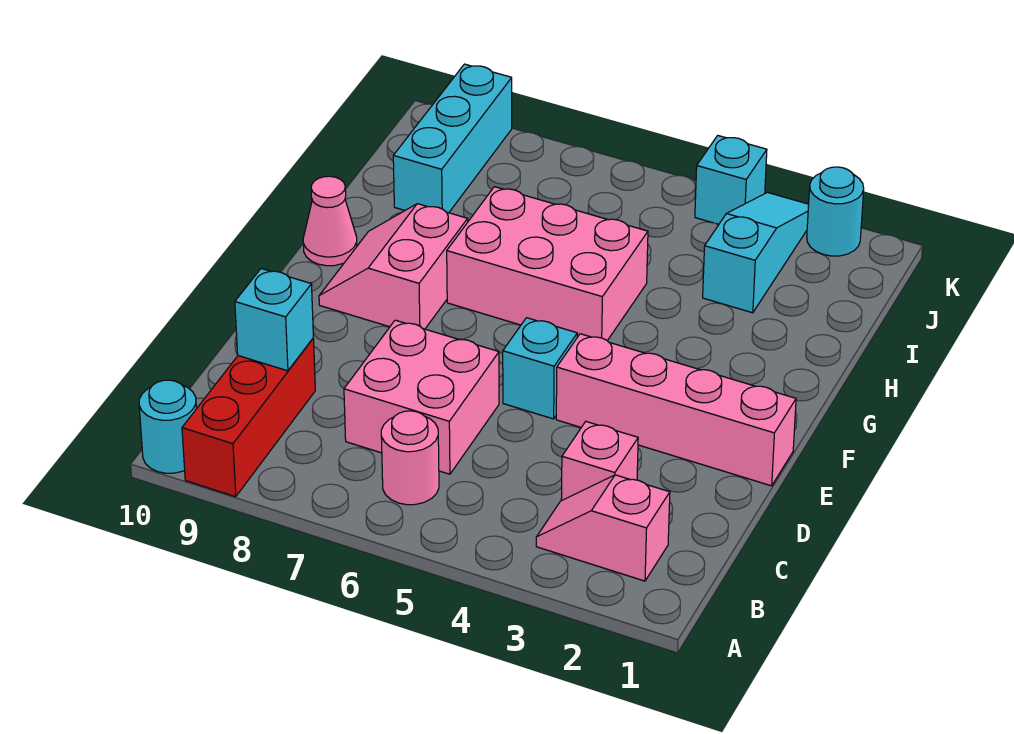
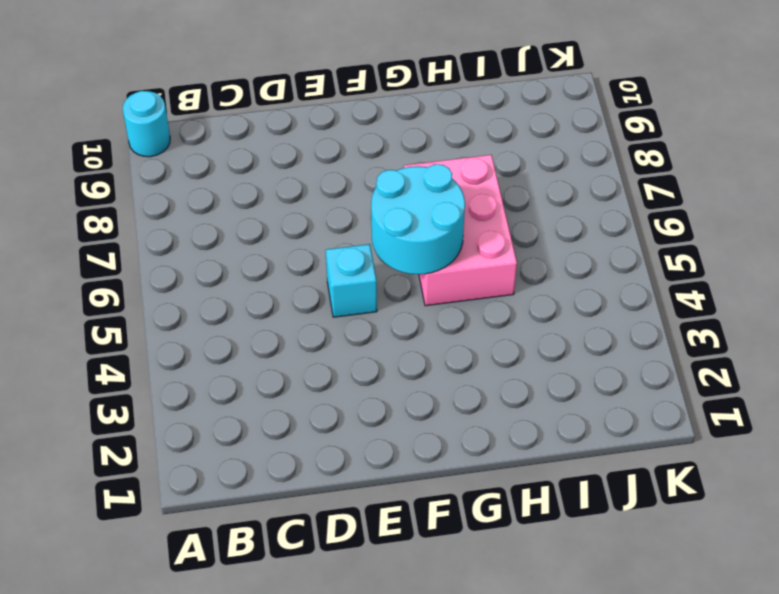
cyan 2x2 round brick [371,164,465,274] -> none
none -> red 1x3 brick [182,338,315,497]
none -> pink 1x2 slope [536,475,670,581]
none -> pink 1x1 round brick [381,411,439,505]

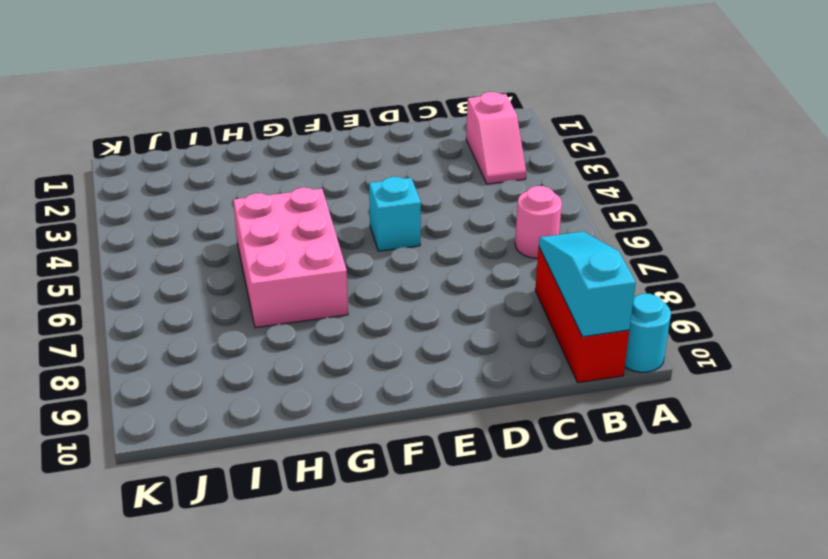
red 1x3 brick [535,248,629,383] -> red 1x3 brick turned to [182,338,315,497]
cyan 1x3 slope [539,232,636,337] -> cyan 1x3 slope turned to [703,192,809,313]
none -> pink 1x1 brick [561,422,638,501]
none -> pink 2x2 brick [344,320,499,474]
none -> pink 1x4 brick [556,334,796,486]

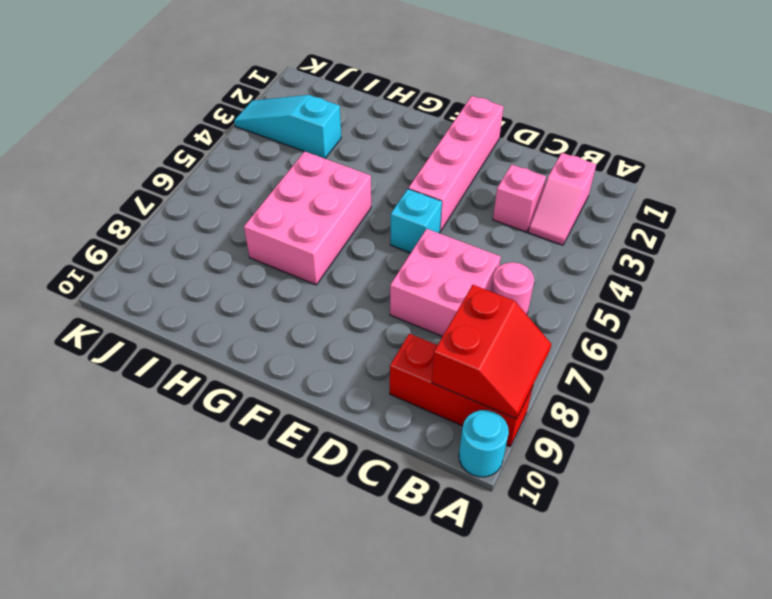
red 2x2 slope [432,285,551,419] -> none
none -> pink 2x2 slope [319,204,468,329]
none -> pink 1x1 cone [303,176,357,266]
none -> cyan 1x3 brick [393,64,512,213]

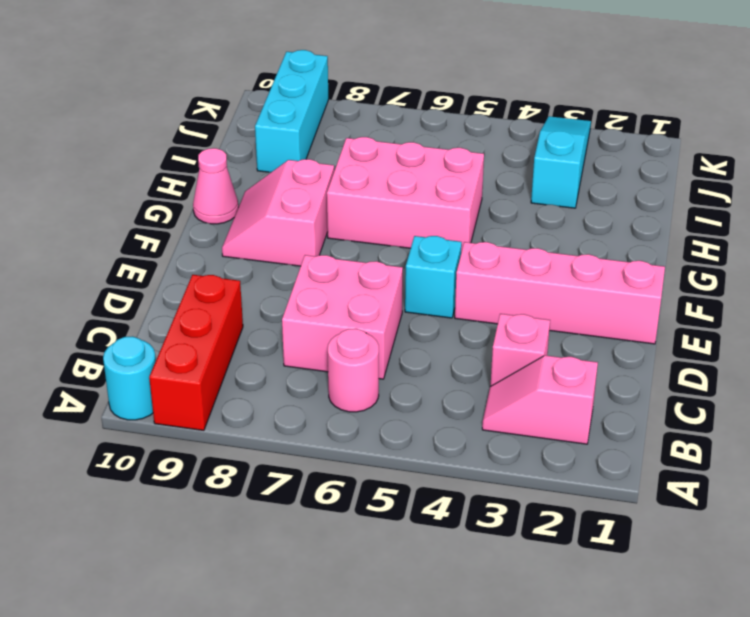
none -> cyan 1x1 round brick [807,167,864,256]
none -> cyan 1x1 brick [695,136,767,224]
none -> cyan 1x1 brick [235,269,313,371]

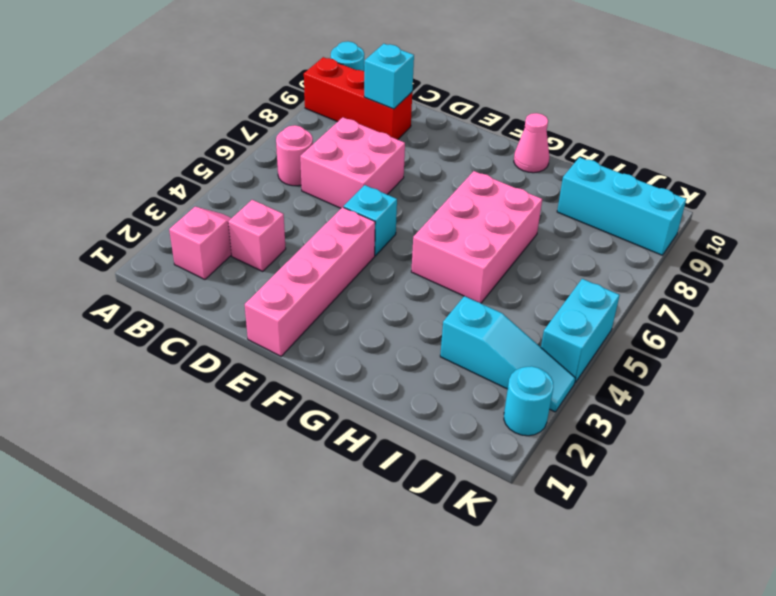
cyan 1x2 brick [541,279,620,383] -> cyan 1x1 brick [695,136,767,224]
none -> pink 2x2 slope [319,204,468,329]

